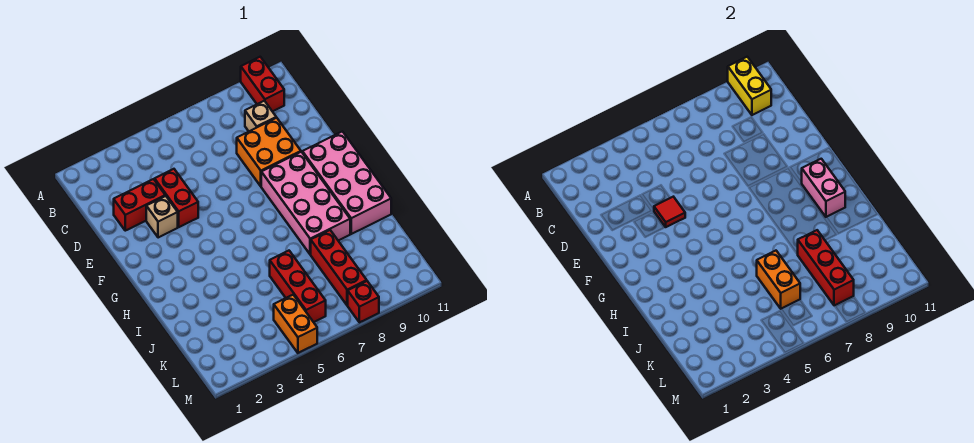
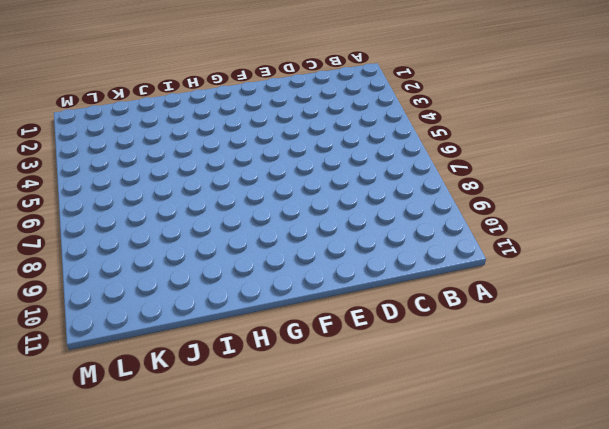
none -> red 1x2 brick [241,57,284,112]
none -> tan 1x1 brick [245,101,276,131]
none -> red 1x2 brick [114,179,165,231]

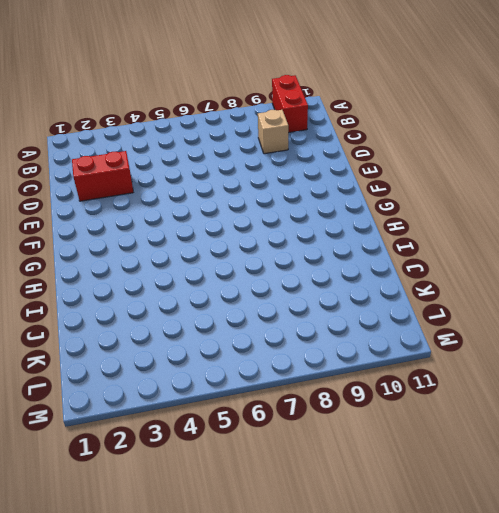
none -> red 1x2 brick [155,169,198,227]
none -> orange 2x2 brick [237,118,301,186]
none -> tan 1x1 brick [146,196,178,238]

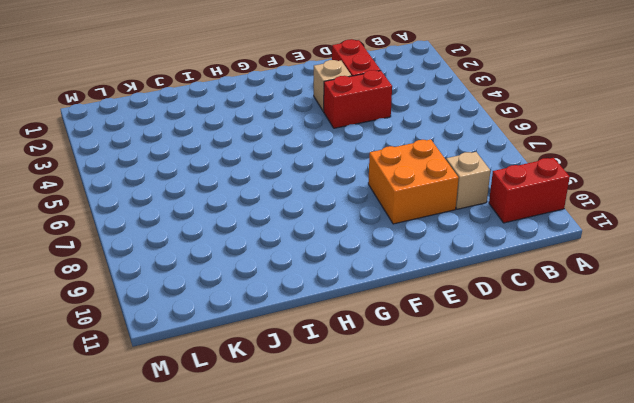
none -> pink 2x4 brick [261,152,350,255]
none -> pink 2x4 brick [302,131,391,234]
none -> red 1x3 brick [270,251,326,322]

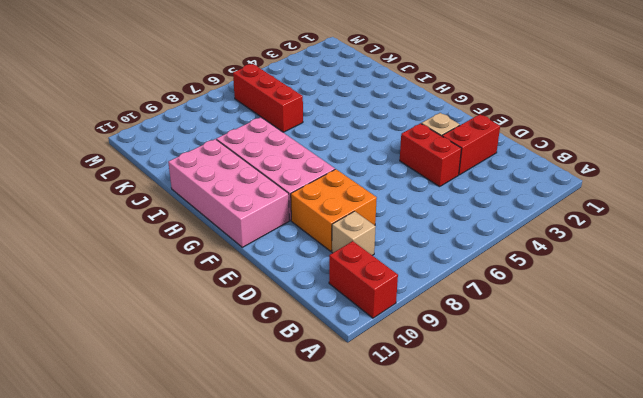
none -> red 1x3 brick [311,230,367,305]
none -> orange 1x2 brick [274,295,317,353]
none -> red 1x1 brick [348,281,379,322]

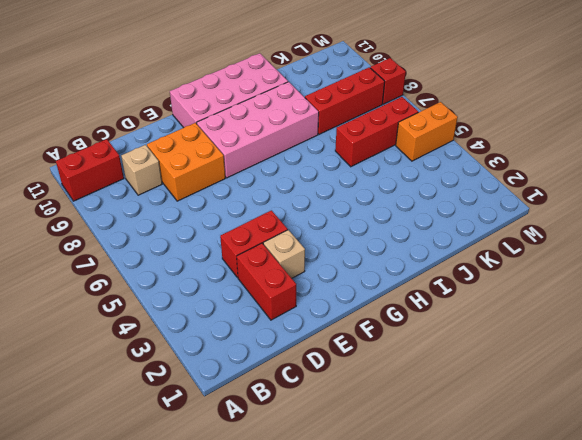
none -> yellow 1x2 brick [728,57,771,115]
none -> red 1x1 tile [654,197,685,227]
none -> pink 1x2 brick [802,159,845,217]

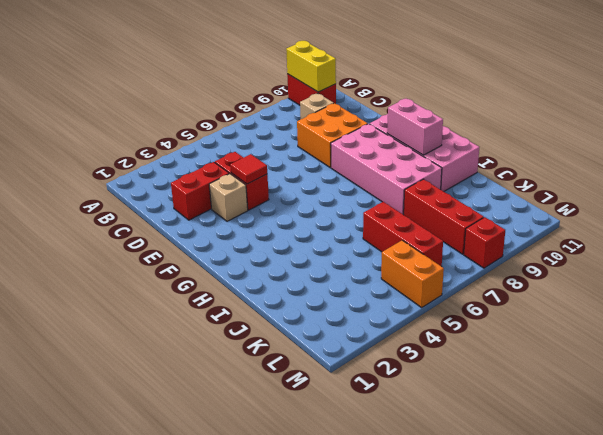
none -> orange 1x2 brick [757,251,800,309]
none -> red 1x3 brick [798,230,854,305]

